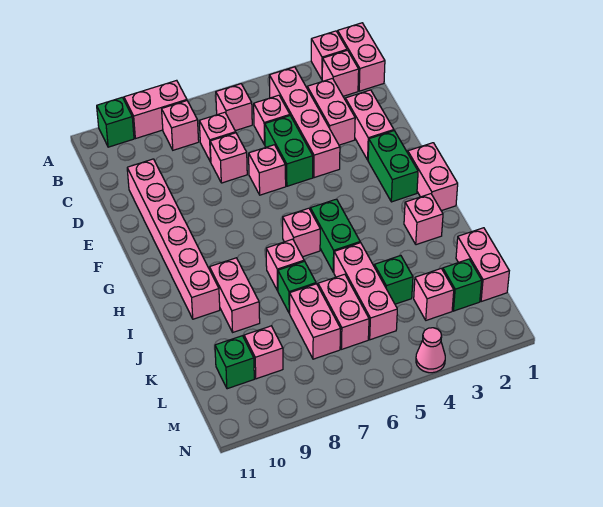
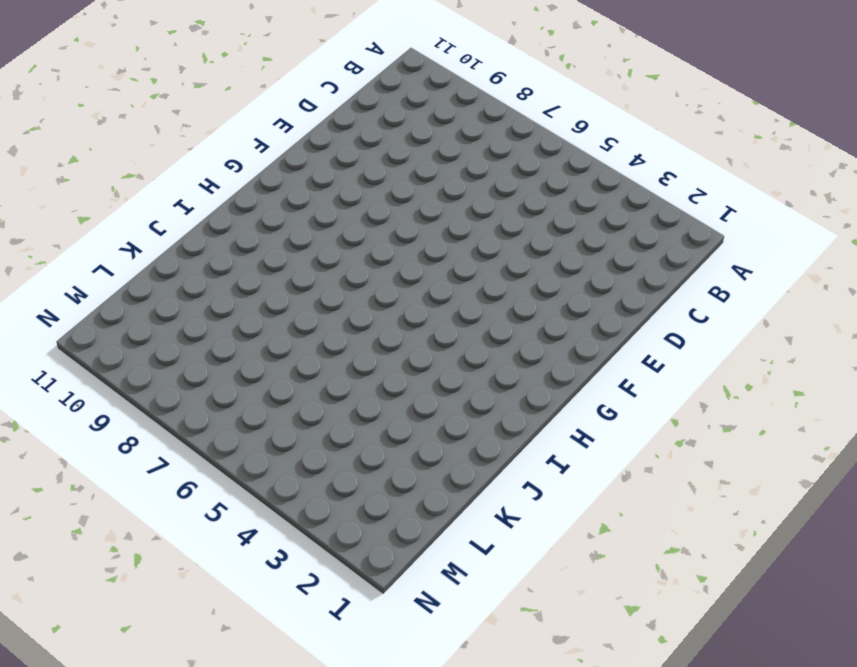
none -> pink 1x2 brick [338,23,385,91]
none -> pink 1x1 brick [311,31,347,79]
none -> pink 1x2 brick [124,80,187,139]
none -> green 1x1 brick [97,97,134,147]

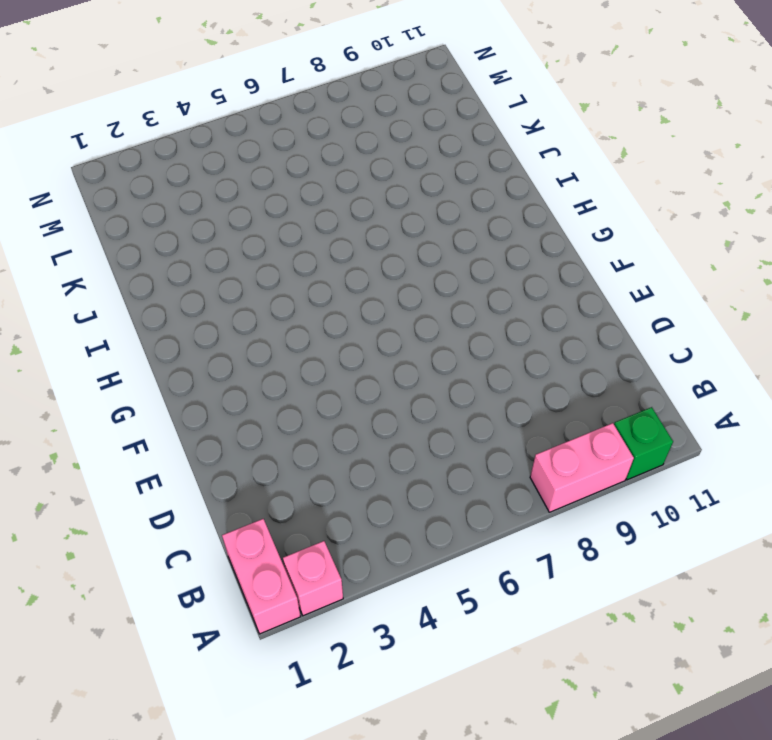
none -> pink 1x1 brick [322,50,359,96]
none -> pink 1x4 brick [269,67,340,178]
none -> pink 1x1 brick [216,84,252,131]
none -> pink 1x1 brick [162,101,199,150]

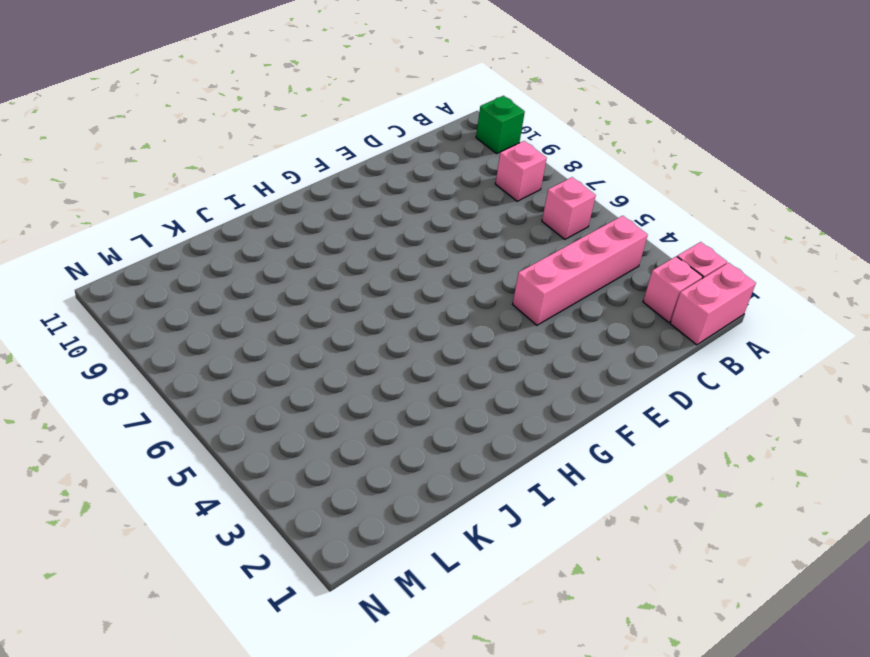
none -> pink 1x2 brick [124,80,187,139]
none -> pink 1x2 brick [307,78,355,145]
none -> pink 1x1 brick [254,95,290,145]
none -> pink 1x1 brick [199,112,236,162]

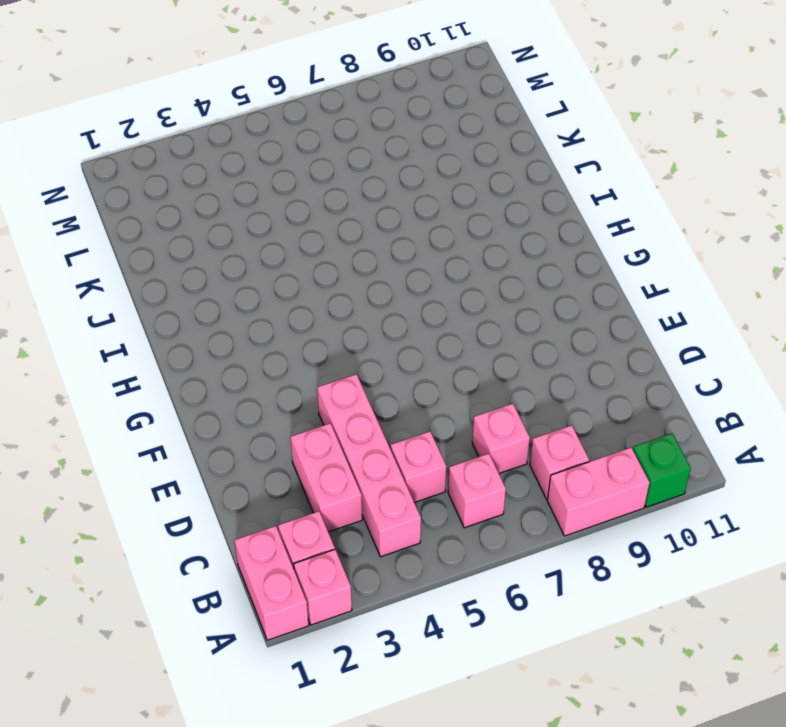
none -> pink 1x2 brick [345,90,394,160]
none -> green 1x2 brick [265,116,313,186]
none -> pink 1x1 brick [210,133,247,183]
none -> pink 1x6 brick [127,159,220,319]

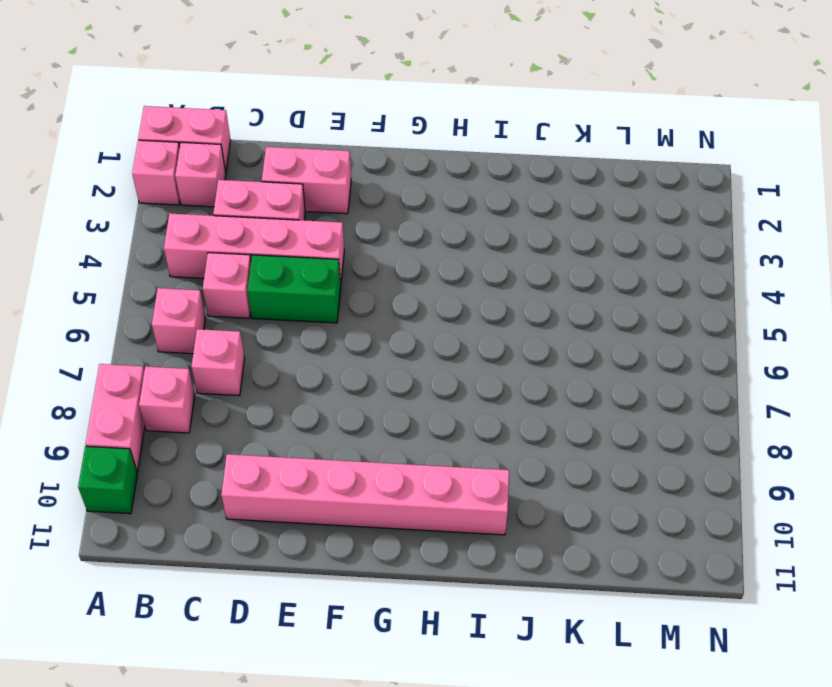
none -> pink 1x1 brick [210,133,247,183]
none -> pink 1x1 brick [249,145,286,195]
none -> green 1x2 brick [368,131,418,202]
none -> pink 1x2 brick [408,143,458,211]

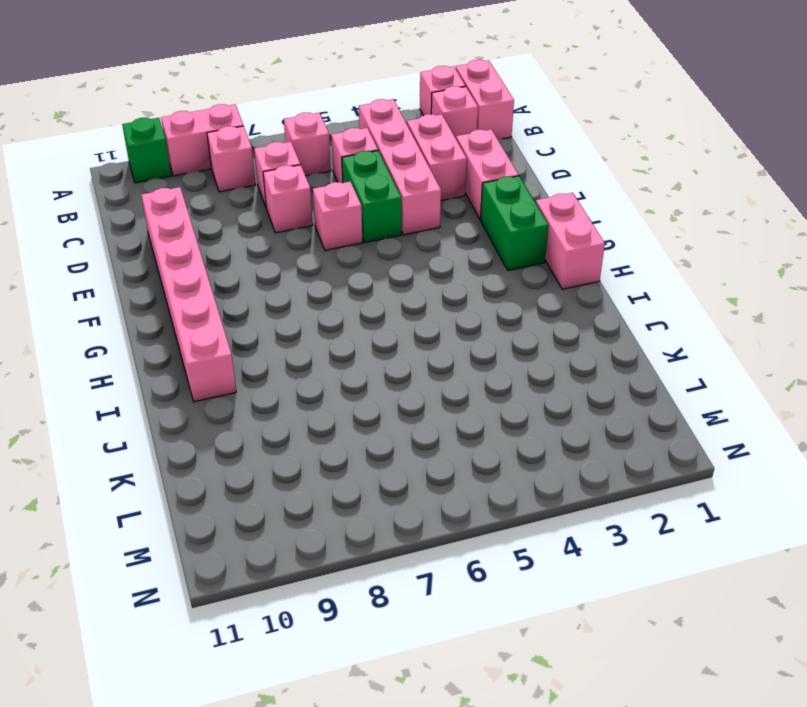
none -> green 1x2 brick [310,199,360,272]
none -> pink 1x1 brick [283,208,320,257]
none -> pink 1x1 brick [404,194,443,245]
none -> pink 1x1 brick [266,239,304,291]

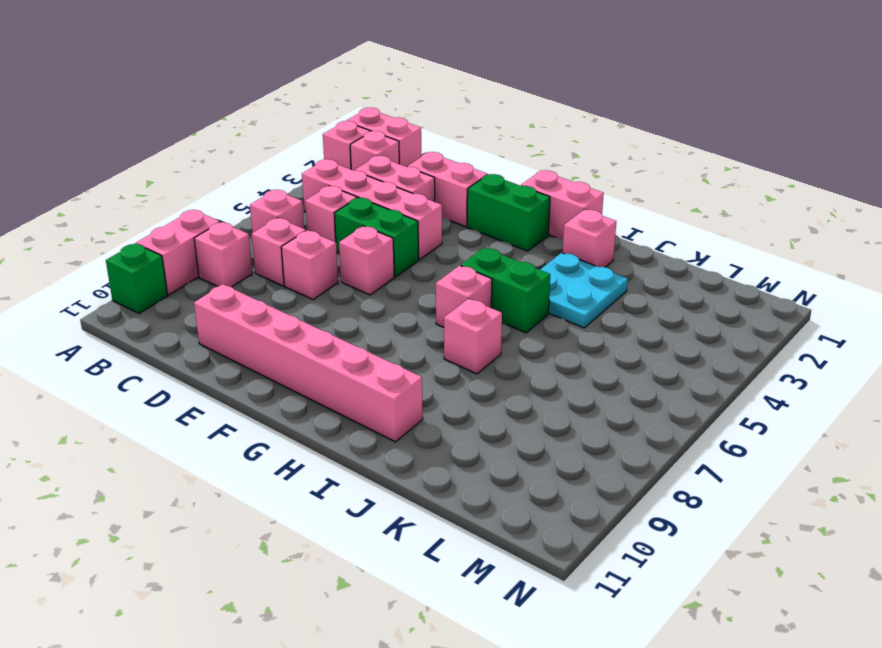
cyan 2x2 plate [540,253,628,328] -> none
none -> pink 1x2 brick [210,258,260,332]
none -> pink 1x3 brick [334,243,397,340]
none -> green 1x1 brick [278,261,316,313]
none -> pink 1x2 brick [456,228,509,302]

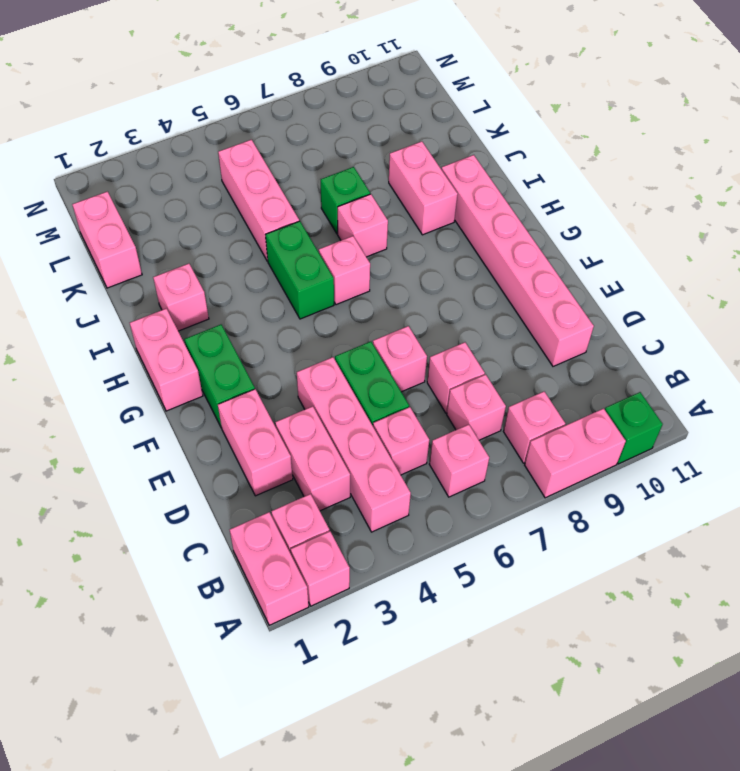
none -> green 1x1 brick [374,256,413,304]
none -> pink 1x2 brick [318,274,369,349]
none -> pink 1x2 brick [290,284,341,359]
none -> green 1x1 brick [443,259,482,311]

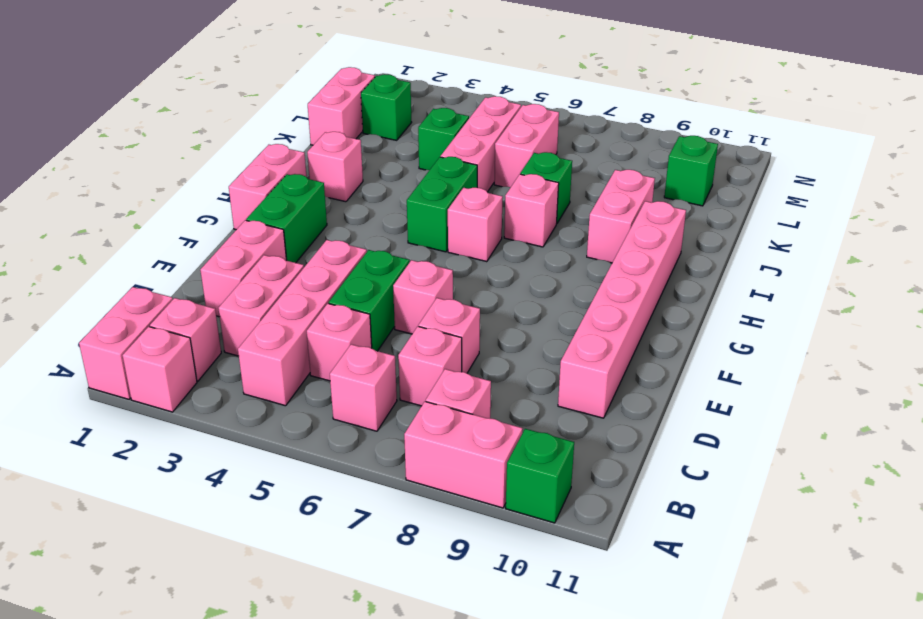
none -> pink 1x2 brick [290,284,341,359]
none -> pink 1x1 brick [414,269,454,320]
none -> pink 1x1 brick [244,326,283,379]
none -> pink 1x1 cone [416,328,445,373]

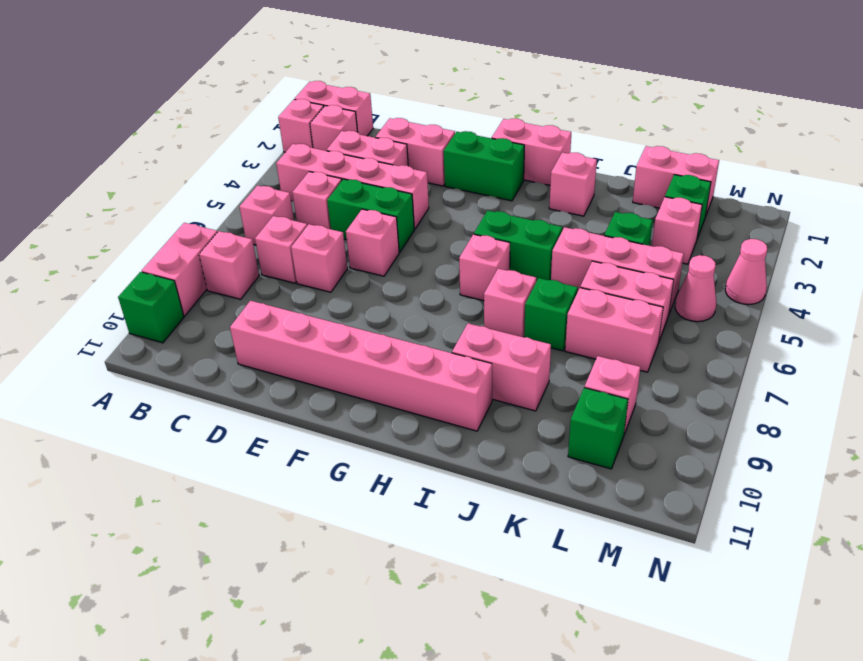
pink 1x1 cone [675,255,716,322] -> none

